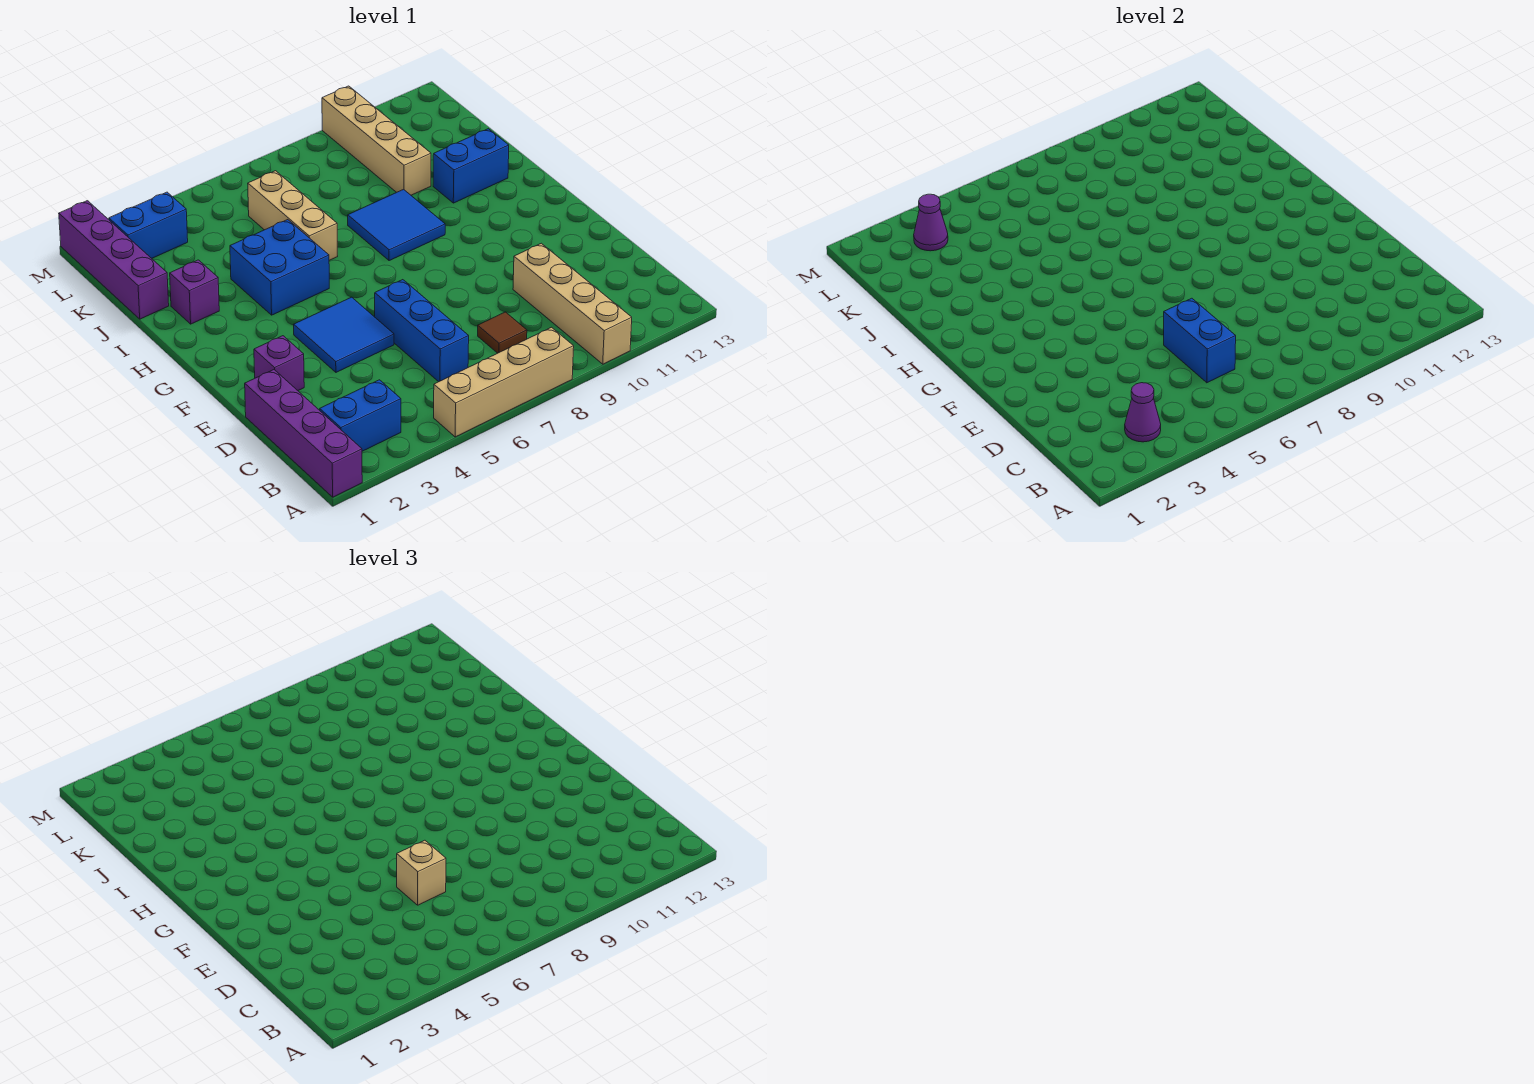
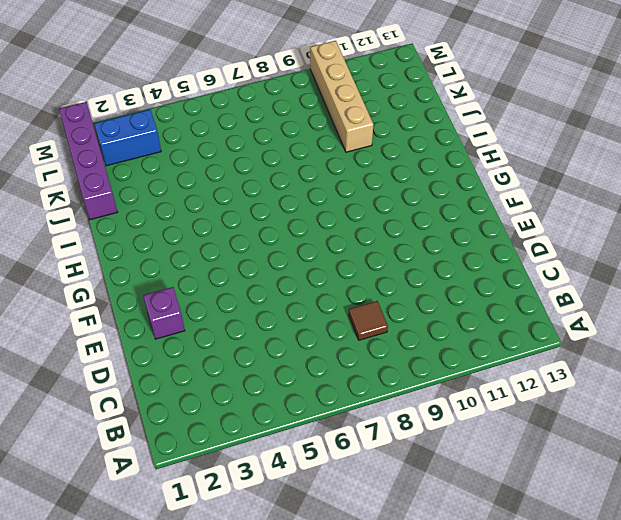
none -> purple 1x4 brick [245,370,362,497]
none -> tan 1x4 brick [434,327,574,437]
none -> tan 1x4 brick [513,243,632,364]

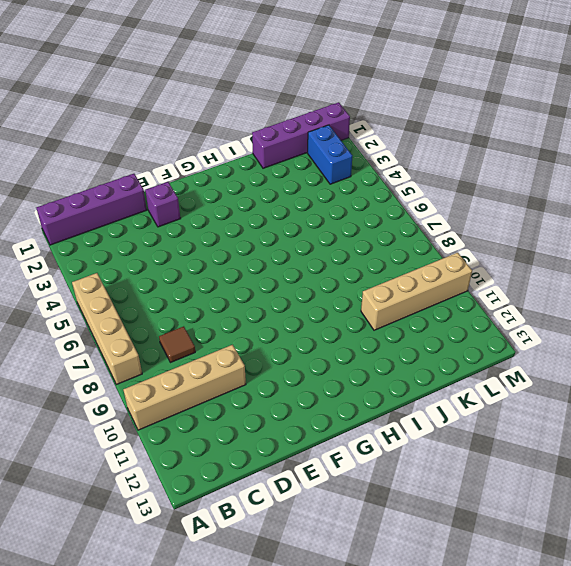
none -> blue 1x2 brick [320,380,401,451]
none -> blue 1x3 brick [375,280,469,382]
none -> blue 2x2 tile [294,297,394,372]

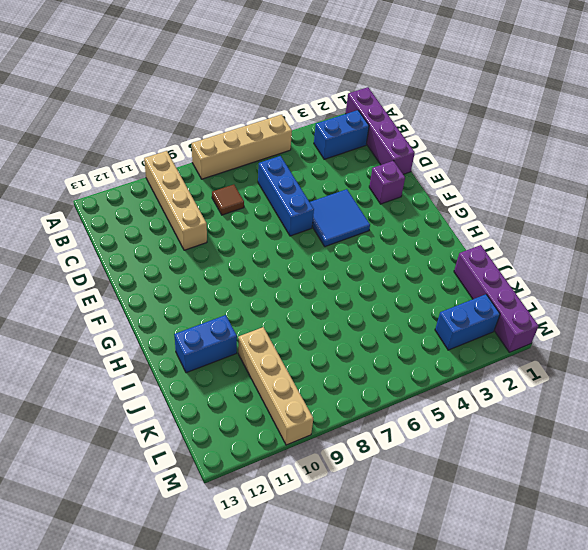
none -> blue 2x2 brick [230,220,329,315]
none -> blue 2x2 tile [348,189,445,261]
none -> purple 1x1 brick [170,260,219,324]

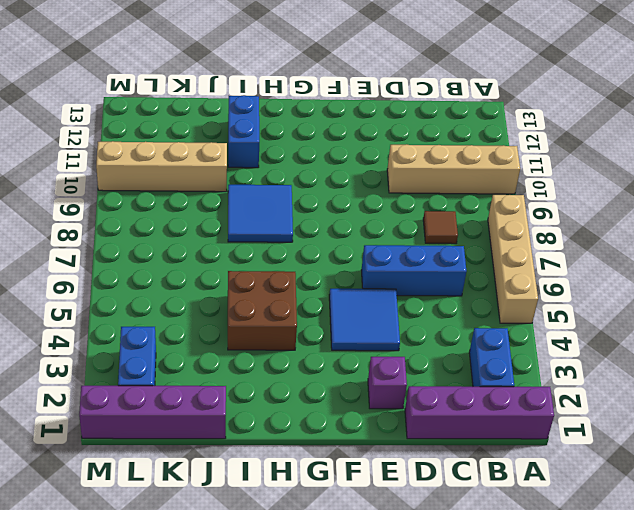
brown 2x2 brick [228,271,297,350] -> blue 2x2 brick [230,220,329,315]
none -> purple 1x1 brick [170,260,219,324]
none -> tan 1x3 brick [248,171,338,260]
none -> purple 1x1 cone [1125,383,1161,442]

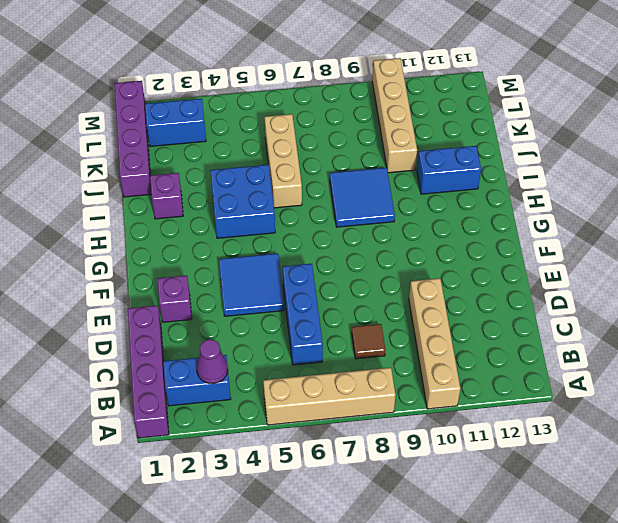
none -> blue 1x2 brick [1164,298,1236,383]
none -> purple 1x1 cone [914,194,948,251]
none -> tan 1x1 brick [397,840,446,905]

